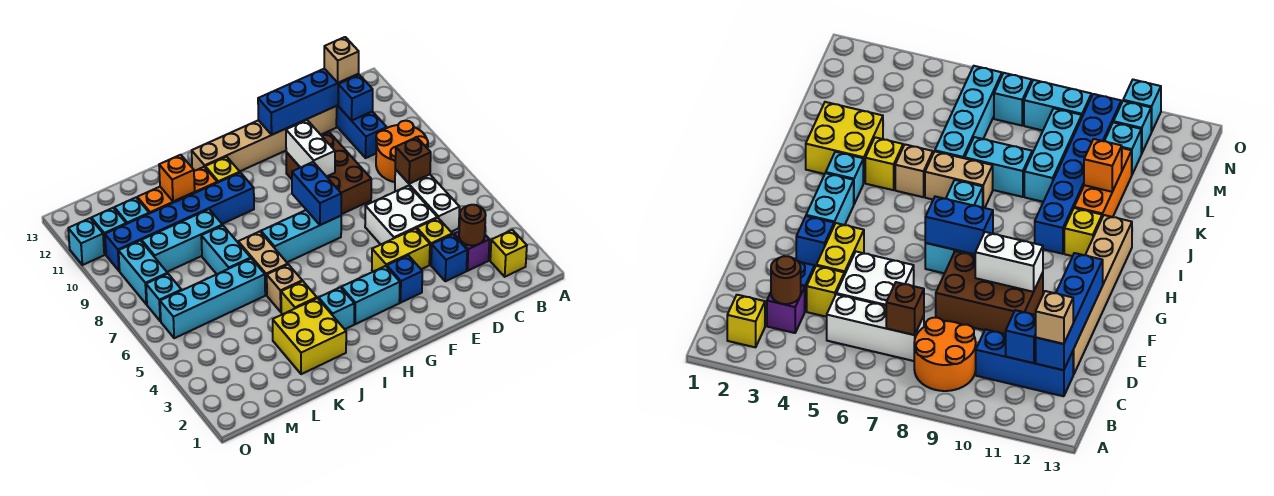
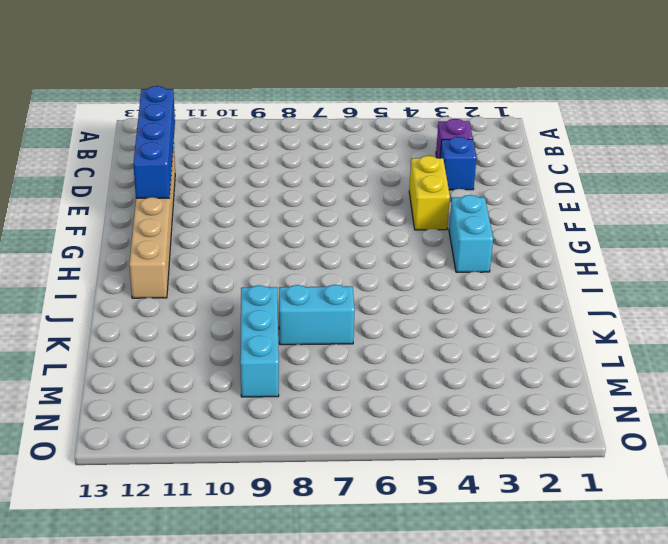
none -> yellow 1x1 brick [490,230,527,277]
none -> orange 2x2 round brick [376,121,428,182]
none -> white 1x3 brick [395,169,460,232]
none -> blue 1x3 brick [336,105,387,158]

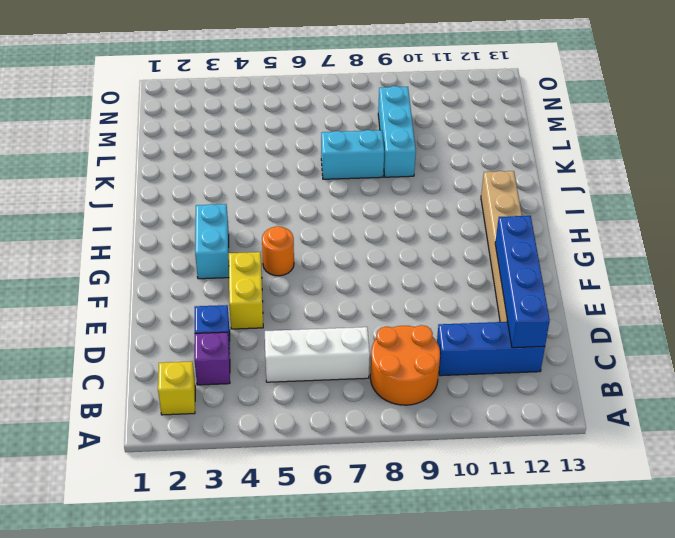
orange 1x1 round brick [262,226,294,276] -> none
none -> yellow 1x1 brick [417,218,452,265]
none -> white 2x2 brick [365,186,437,244]
none -> brown 2x3 brick [286,132,371,214]
none -> blue 1x1 brick [387,255,422,303]

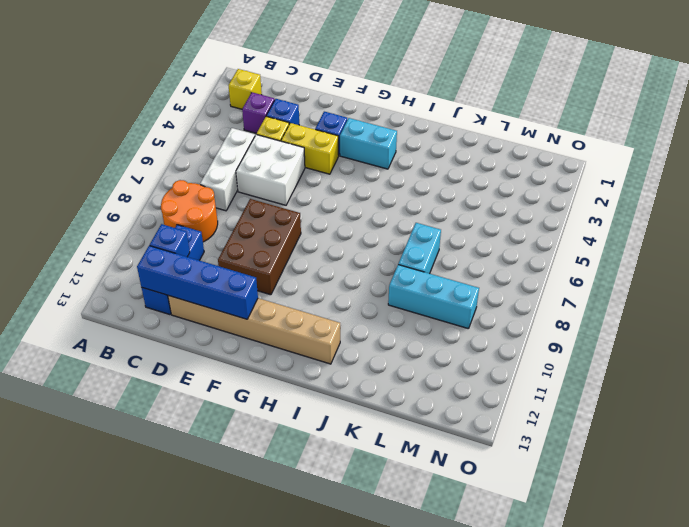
none -> cyan 1x3 brick [261,210,341,262]
none -> cyan 1x1 brick [319,287,354,329]
none -> blue 1x6 brick [105,173,254,271]
none -> yellow 1x1 brick [205,157,240,183]

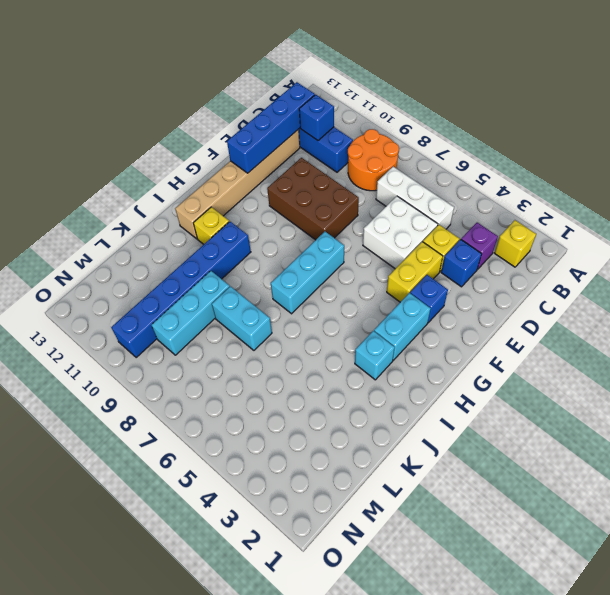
none -> yellow 2x2 brick [273,298,346,374]
none -> yellow 1x1 brick [281,281,317,314]
none -> tan 1x1 brick [267,265,302,312]
none -> tan 1x2 brick [238,231,288,295]

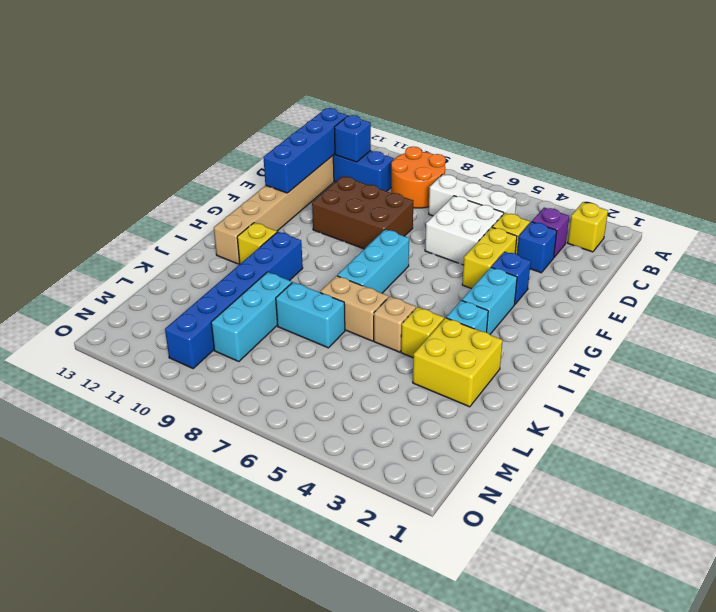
none -> orange 1x3 brick [137,167,217,214]
none -> cyan 1x4 brick [160,259,265,338]
none -> cyan 1x1 brick [114,198,149,224]
none -> cyan 1x1 brick [146,274,182,321]

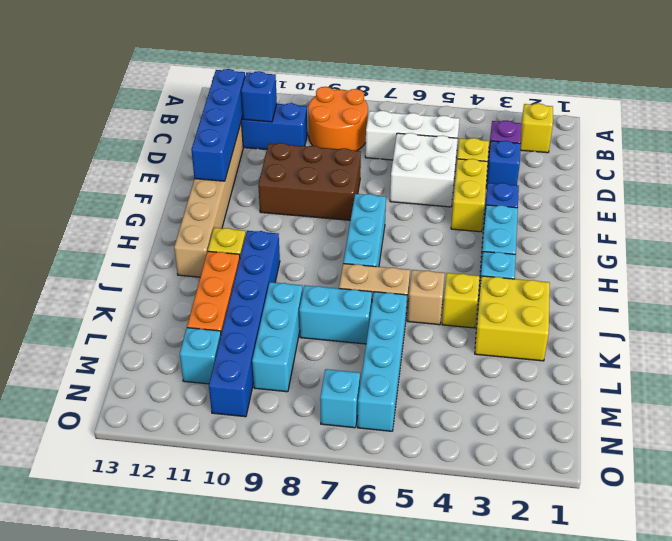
none -> cyan 1x2 brick [119,240,168,304]
none -> cyan 1x1 brick [91,208,126,255]
none -> cyan 1x1 brick [68,218,104,265]
none -> brown 1x1 round brick [459,205,486,246]

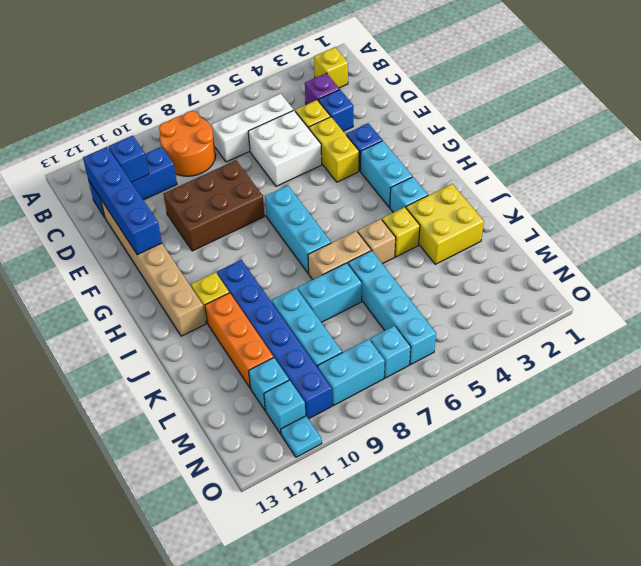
cyan 1x1 plate [281,416,322,457] -> cyan 1x1 brick [68,218,104,265]
none -> brown 1x1 round brick [459,205,486,246]
none -> brown 1x1 brick [395,137,431,184]
none -> white 1x2 brick [286,120,335,177]
none -> blue 1x2 brick [292,162,341,225]

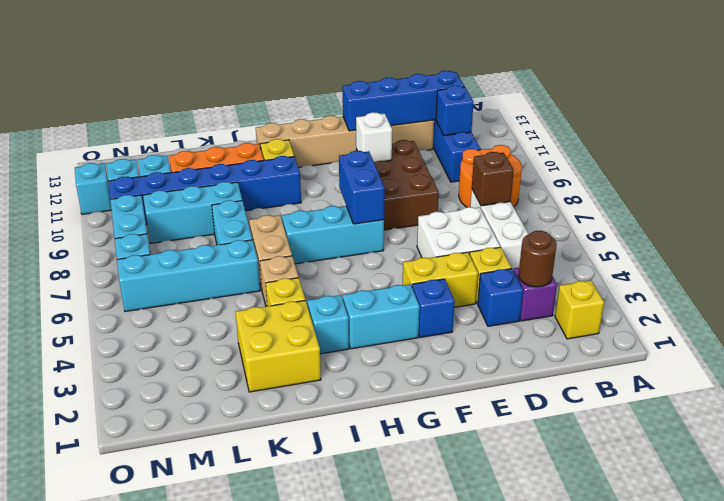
white 1x1 brick [356,112,392,162] -> white 1x2 brick [286,120,335,177]
none -> orange 1x1 brick [159,155,195,202]
none -> tan 1x1 brick [324,37,359,83]

